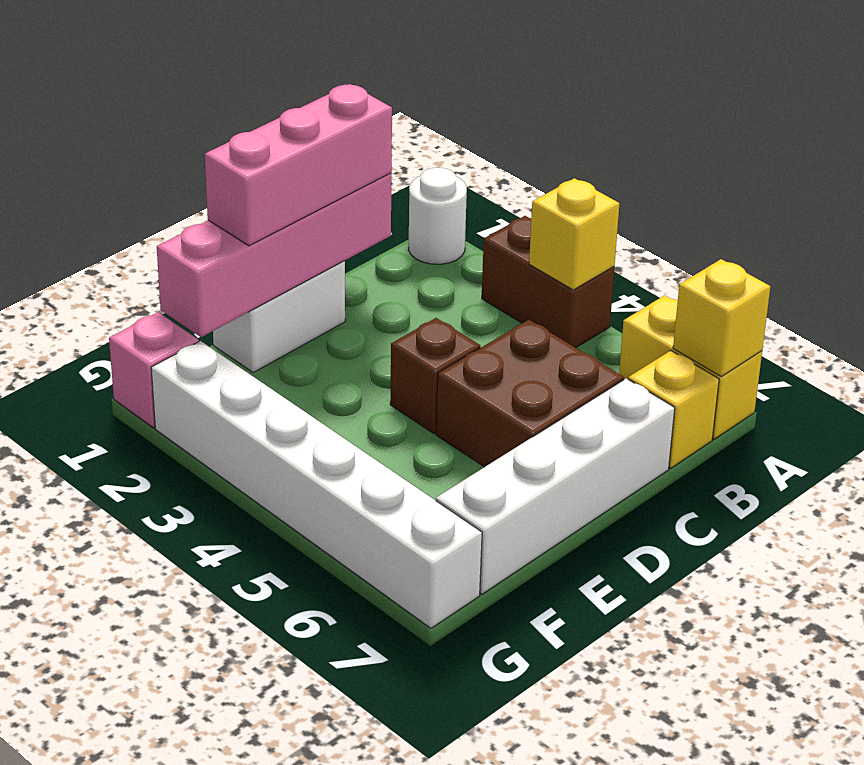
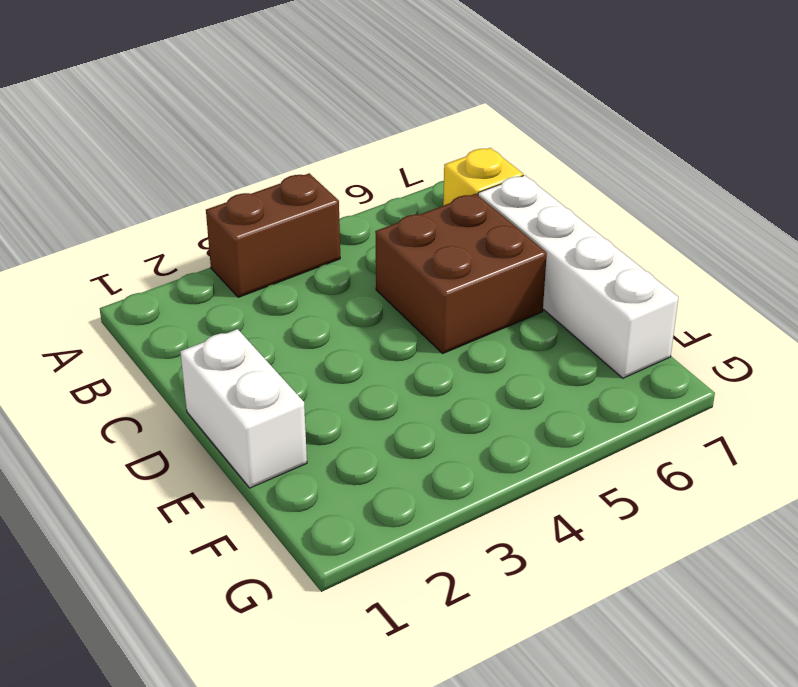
none -> white 1x1 round brick [408,168,467,264]
none -> yellow 1x2 brick [619,295,762,439]
none -> brown 1x1 brick [390,318,480,433]

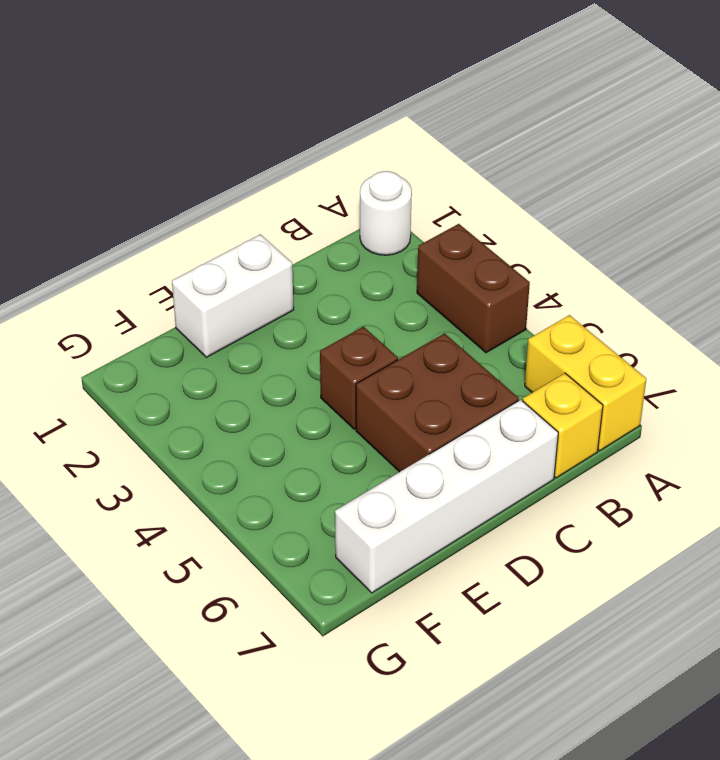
none -> pink 1x1 brick [109,312,199,428]
none -> white 1x6 brick [151,341,482,628]
none -> yellow 1x1 brick [529,178,619,290]

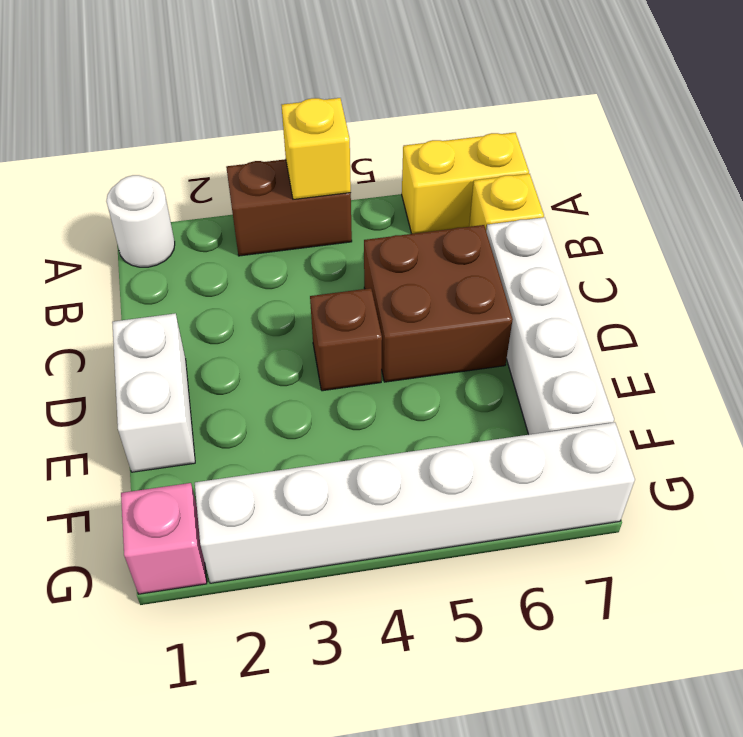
none -> yellow 1x1 brick [673,259,770,377]
none -> pink 1x4 brick [157,173,392,337]
none -> pink 1x3 brick [205,84,392,246]

